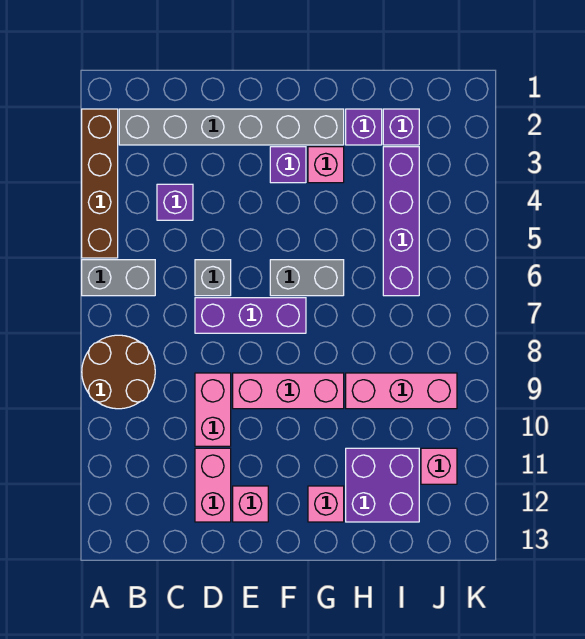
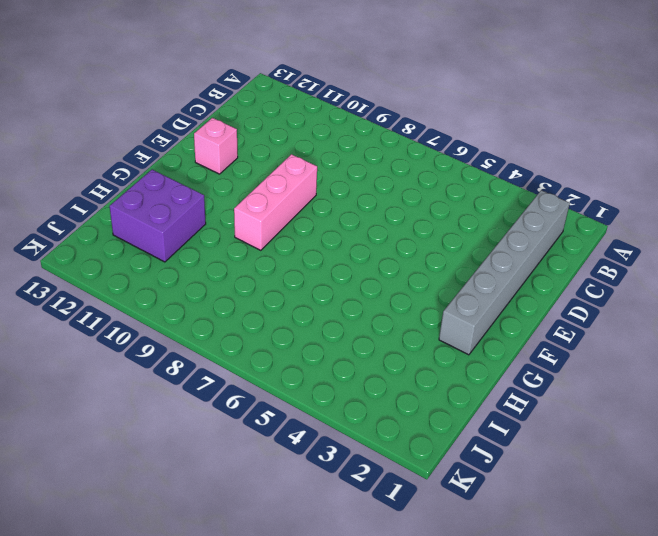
none -> brown 1x4 brick [82,109,118,258]
none -> grey 1x2 brick [82,260,155,296]
none -> brown 2x2 round brick [82,335,155,409]

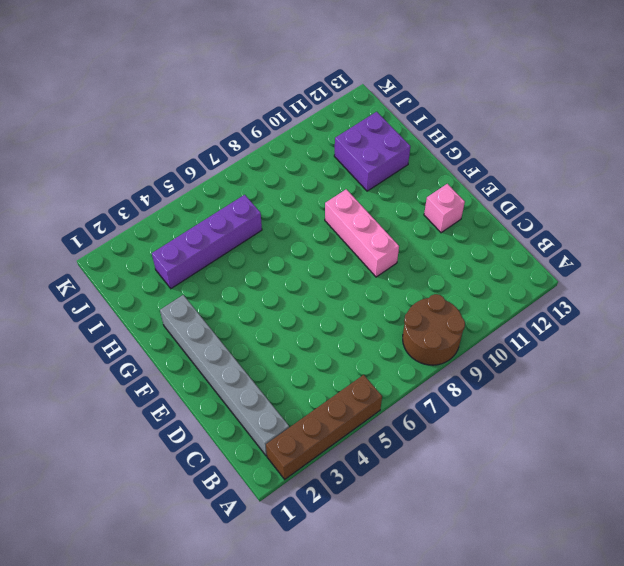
none -> grey 1x2 brick [82,260,155,296]
none -> purple 1x1 brick [157,184,193,220]
none -> grey 1x1 brick [195,260,231,296]

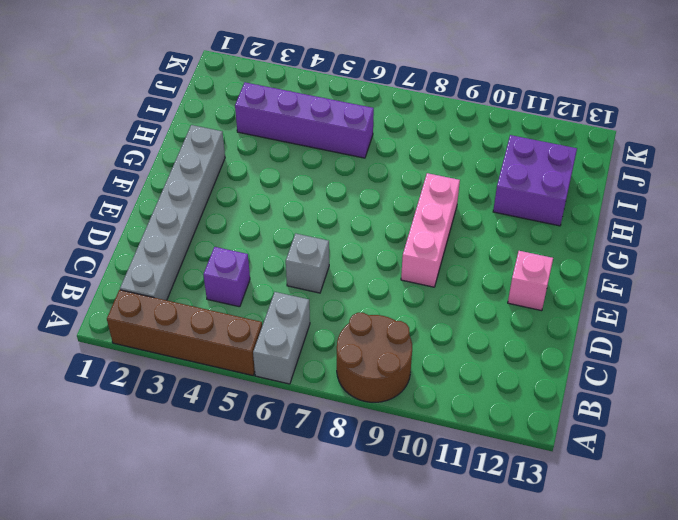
none -> purple 1x3 brick [195,298,306,333]
none -> pink 1x2 brick [195,373,231,446]
none -> pink 1x2 brick [195,448,231,522]

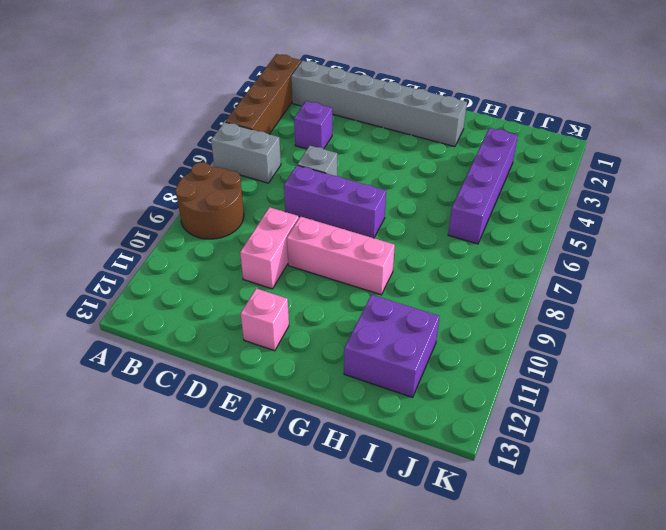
none -> pink 1x2 brick [195,448,231,522]
none -> purple 1x1 brick [270,147,306,183]
none -> grey 1x2 brick [270,260,344,296]

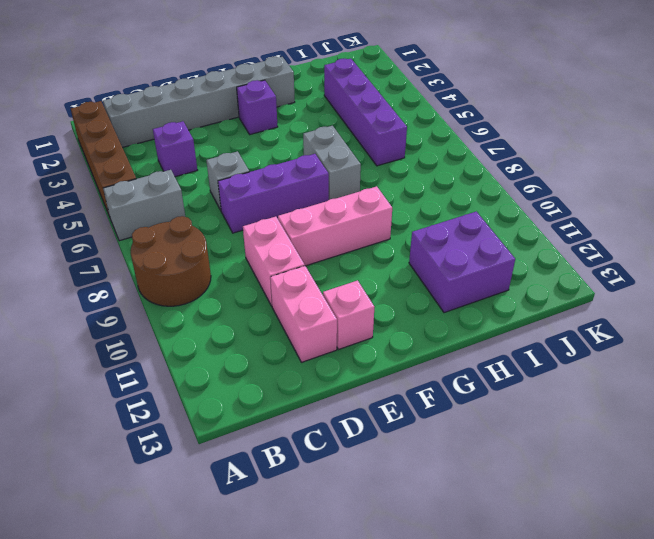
grey 1x2 brick [303,126,361,200] -> grey 1x2 brick turned to [270,260,344,296]
none -> pink 1x1 brick [308,147,344,183]
none -> pink 1x1 brick [308,486,344,522]
none -> purple 1x1 brick [346,109,382,145]

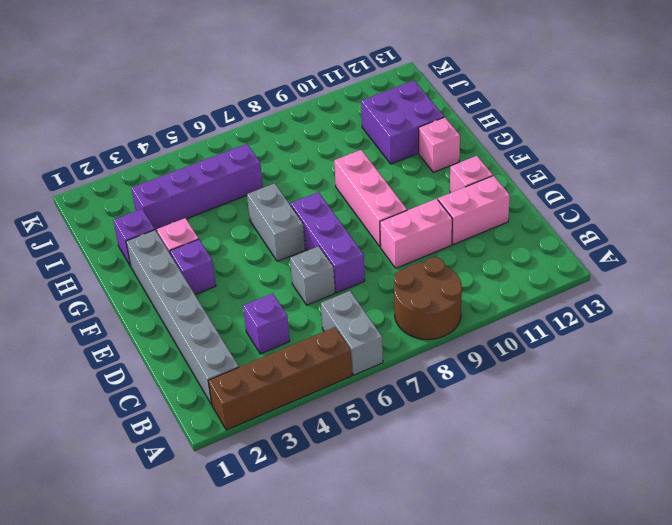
none -> pink 1x3 brick [346,373,457,409]
none -> purple 1x1 brick [383,109,419,145]
none -> pink 1x1 brick [421,448,457,484]

